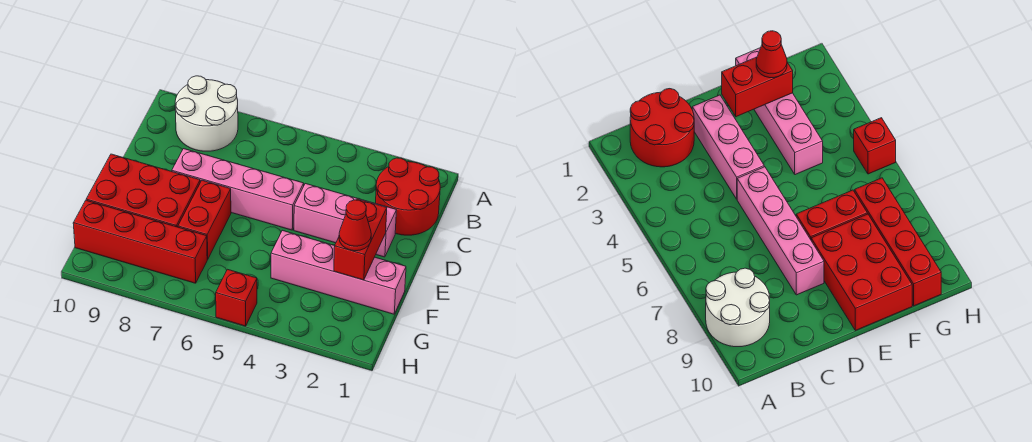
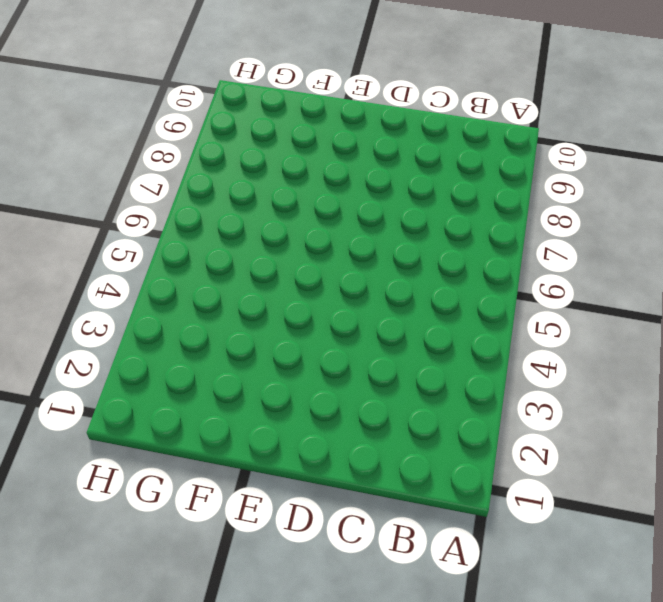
none -> white 2x2 round brick [175,76,238,151]
none -> red 2x2 round brick [376,158,440,235]

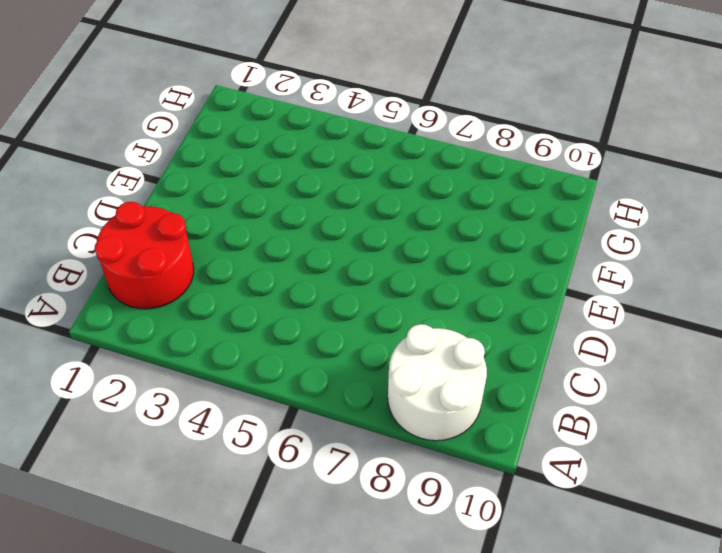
none -> pink 1x3 brick [294,184,397,257]
none -> pink 1x4 brick [172,149,304,230]

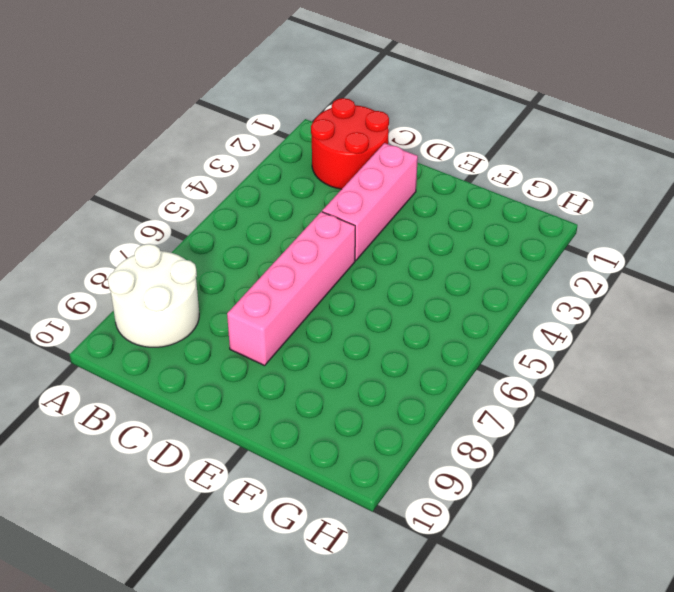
none -> red 1x2 brick [178,180,231,259]
none -> red 2x3 brick [86,154,200,227]

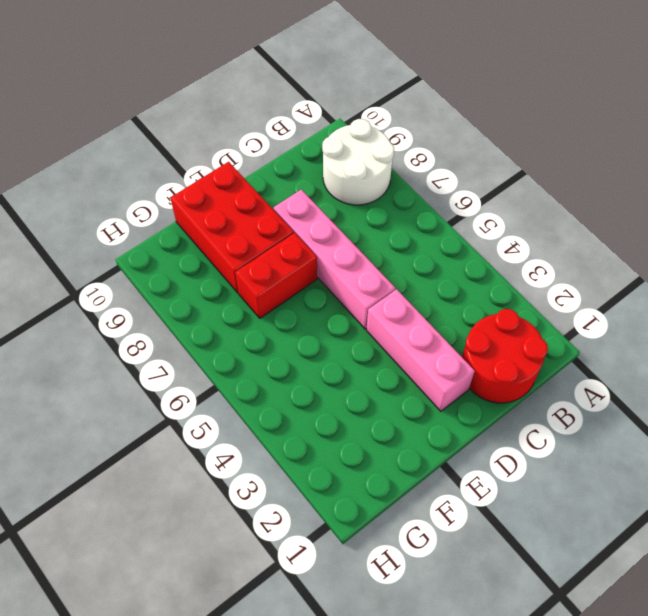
none -> pink 1x4 brick [271,230,406,314]
none -> red 1x4 brick [73,200,208,283]

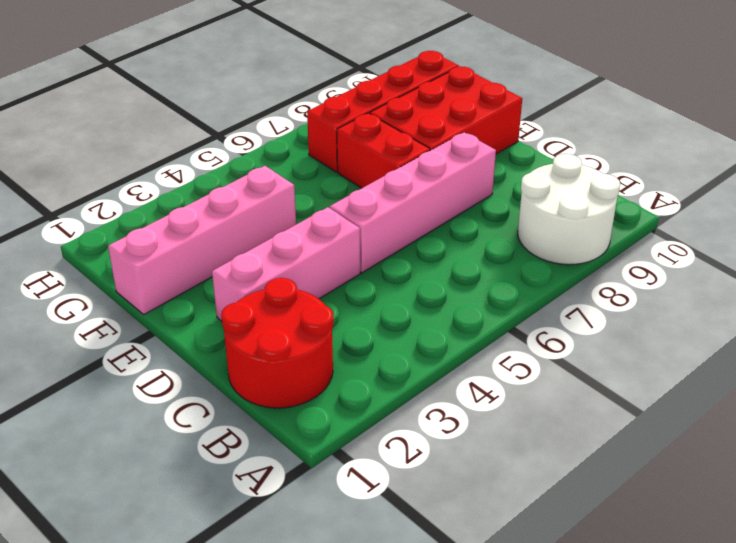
none -> red 1x1 brick [216,269,257,326]
none -> red 1x2 brick [334,199,387,280]

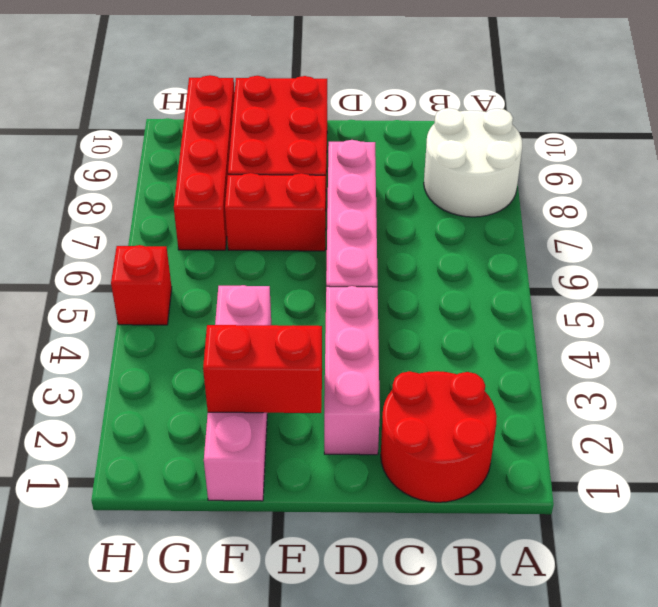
none -> red 1x1 cone [339,200,371,251]

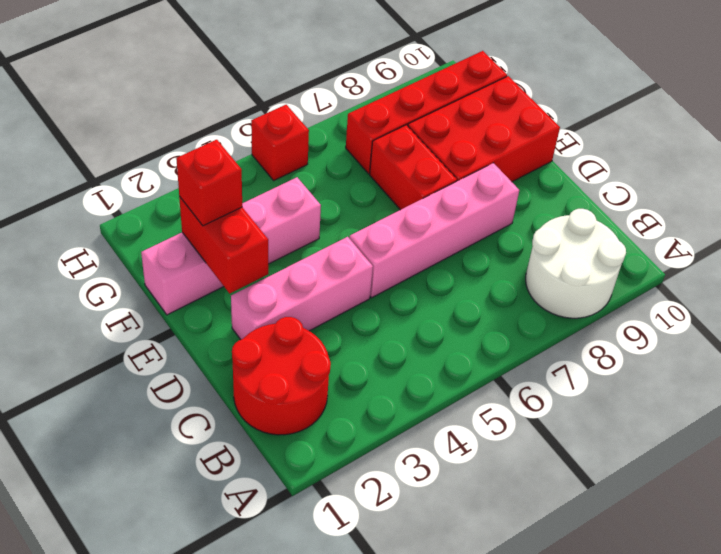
red 1x1 brick [176,140,242,226] -> red 1x1 cone [339,200,371,251]

